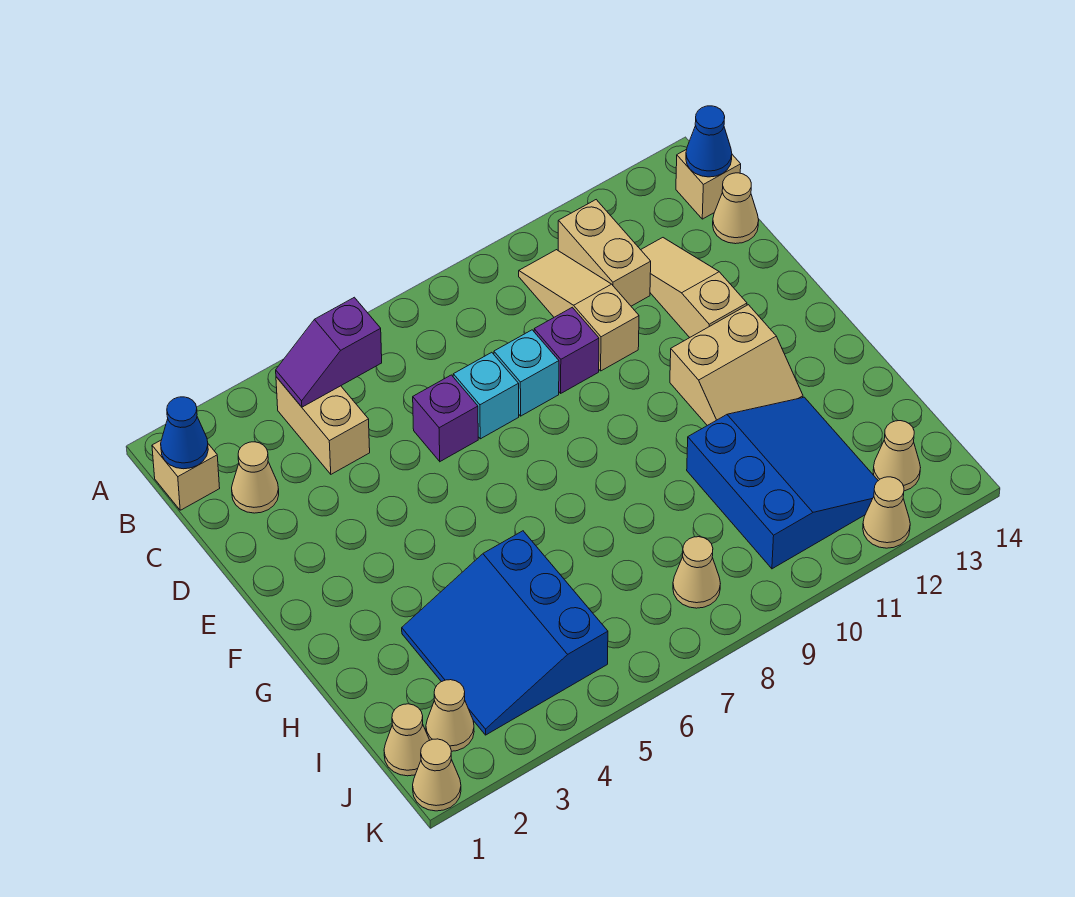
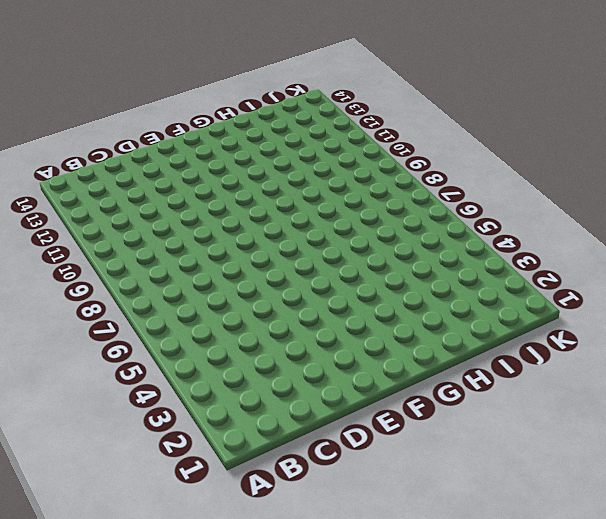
none -> tan 1x1 brick [152,440,220,510]
none -> tan 1x2 brick [276,377,370,474]
none -> tan 1x3 slope [519,250,639,371]

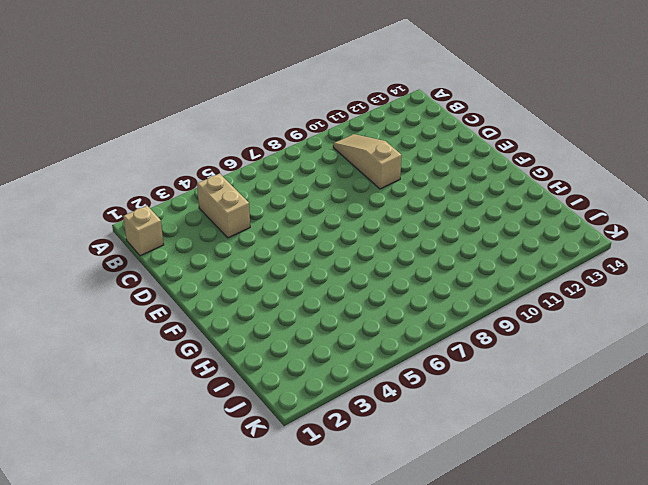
none -> tan 1x2 brick [558,200,651,306]
none -> tan 1x1 brick [676,149,741,219]
none -> tan 1x1 cone [232,442,279,513]

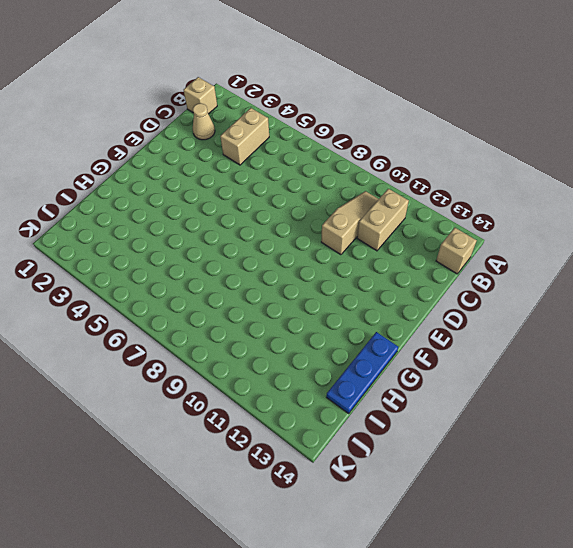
blue 1x3 plate [326,332,398,413] -> none
none -> tan 1x3 slope [641,238,747,338]
none -> tan 1x1 cone [713,173,759,244]
none -> purple 1x1 brick [413,375,478,461]

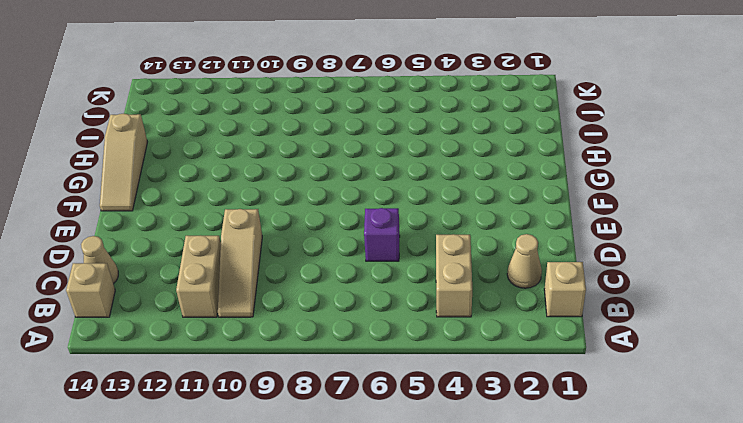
tan 1x3 slope [100,113,147,211] -> tan 1x3 slope moved to [641,238,747,338]
none -> cyan 1x1 brick [453,352,519,439]
none -> cyan 1x1 brick [494,330,559,416]
none -> purple 1x1 brick [534,307,599,393]

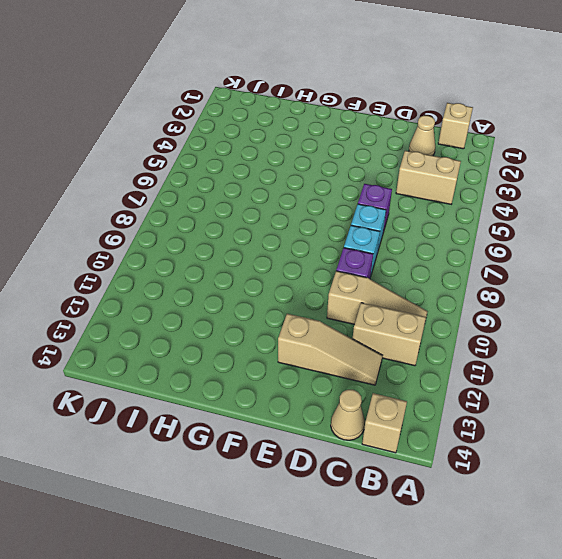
none -> tan 2x2 slope [670,305,803,426]
none -> blue 3x3 slope [402,531,608,735]
none -> blue 3x3 slope [687,397,878,569]

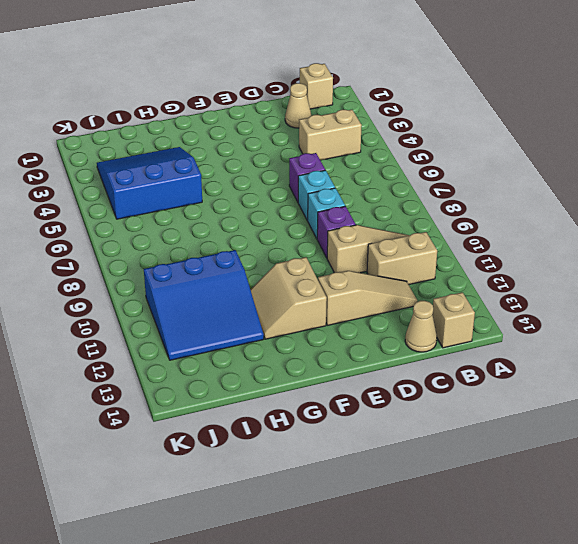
none -> tan 1x1 cone [384,704,430,776]
none -> tan 1x1 cone [426,680,474,751]
none -> tan 1x1 cone [673,537,720,608]

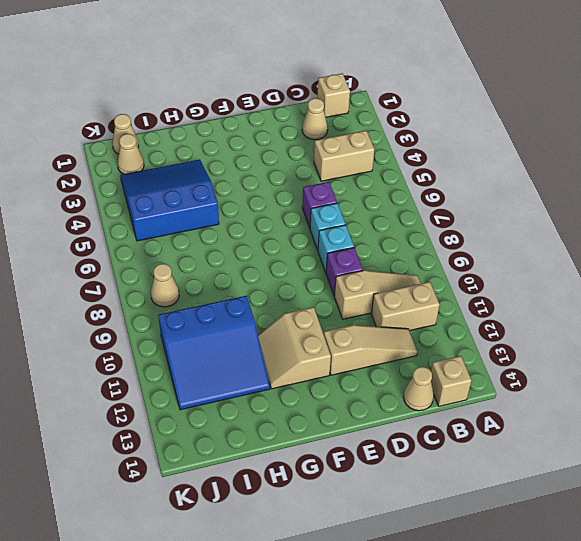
none -> tan 1x1 cone [873,421,921,491]
none -> tan 1x1 cone [413,739,461,811]
none -> tan 1x1 cone [863,477,910,548]

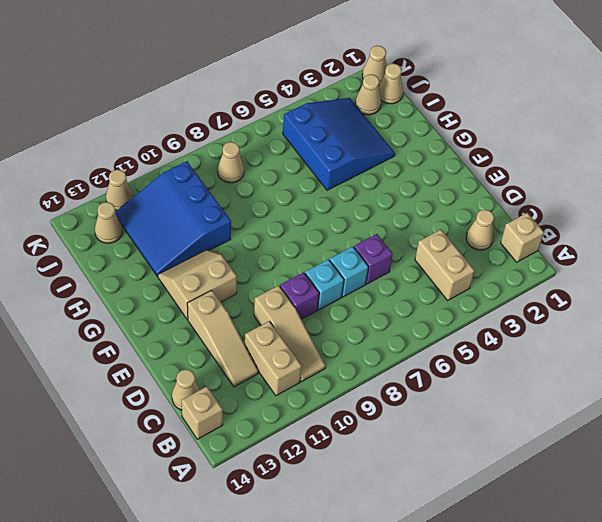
none -> blue 1x1 cone [161,397,208,469]
none -> purple 1x2 slope [276,297,382,407]
none -> blue 1x1 cone [686,106,732,177]

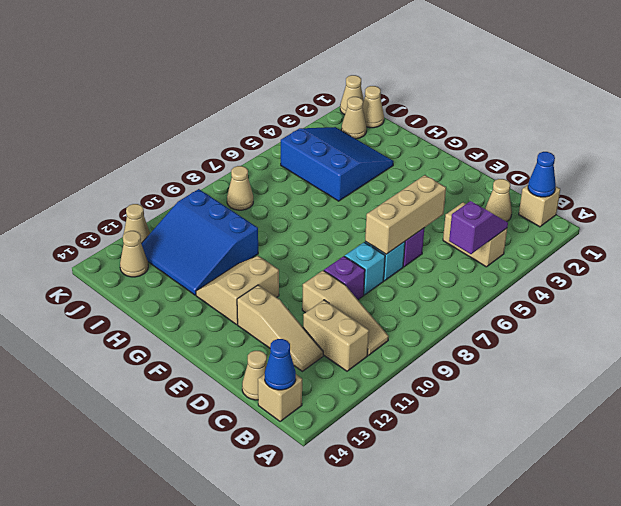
tan 1x3 brick [365,175,446,254] -> none

